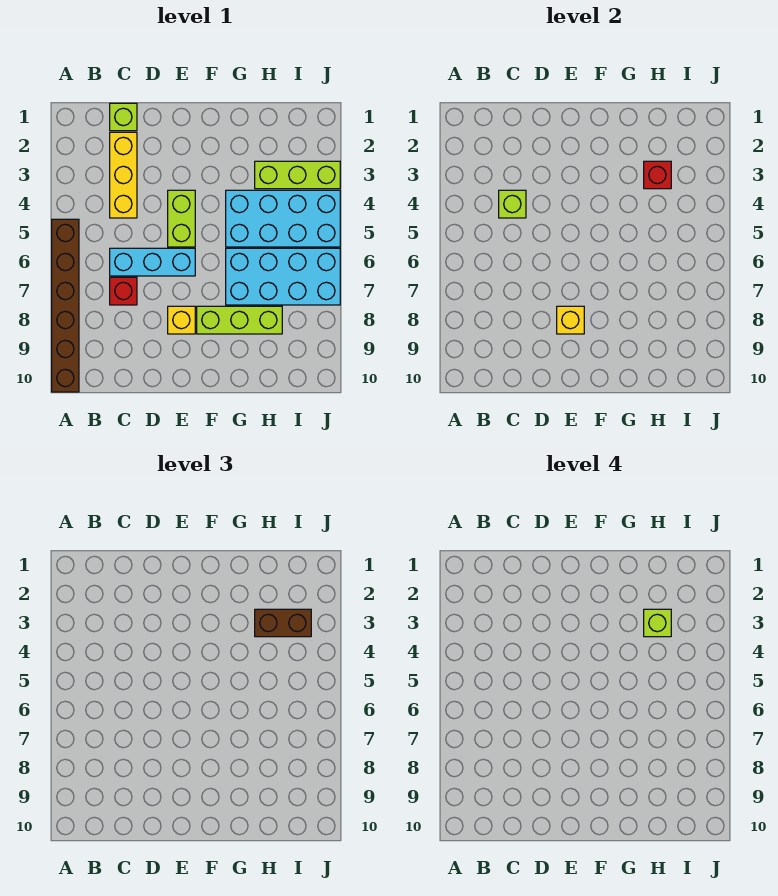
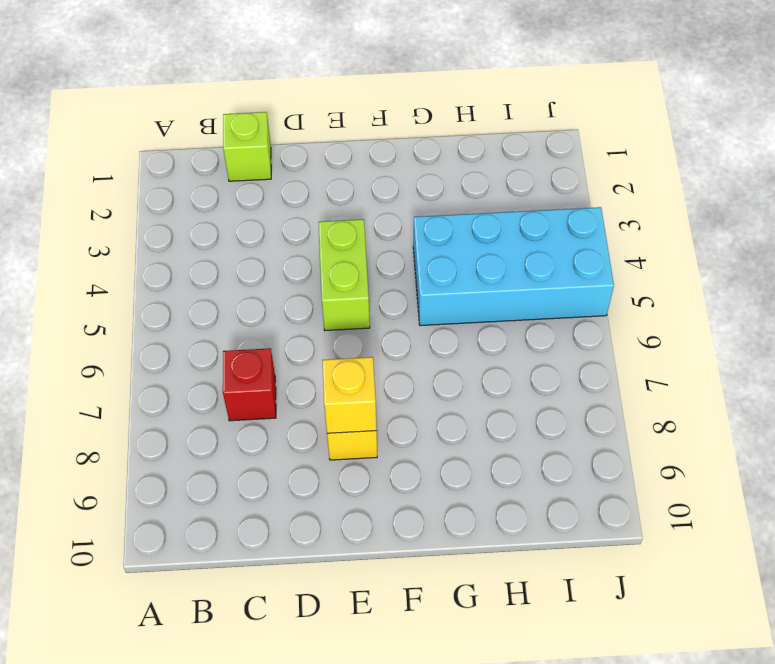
none -> brown 1x6 brick [52,219,79,392]
none -> yellow 1x3 brick [110,132,137,218]
none -> cyan 1x3 brick [110,248,195,276]

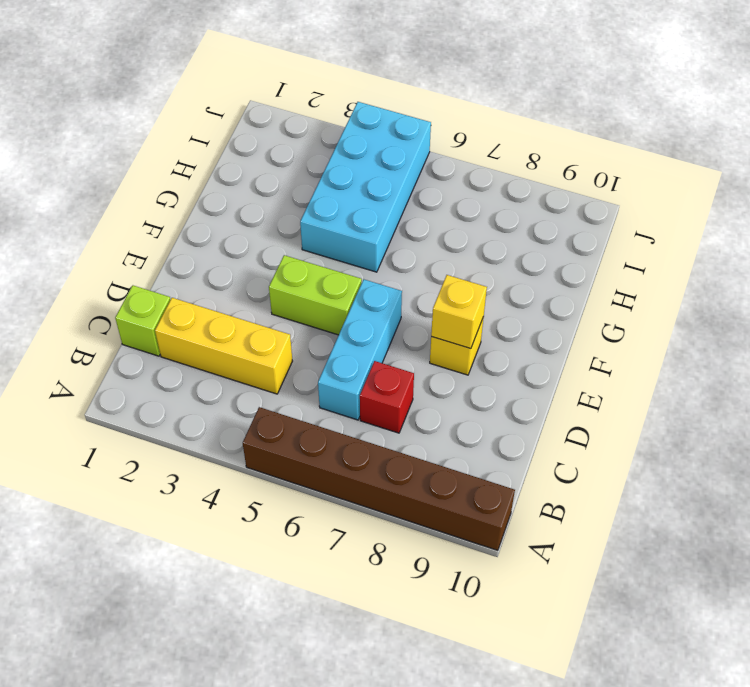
none -> lime 1x3 brick [197,306,282,334]
none -> cyan 2x4 brick [226,248,340,305]
none -> lime 1x3 brick [255,161,340,189]

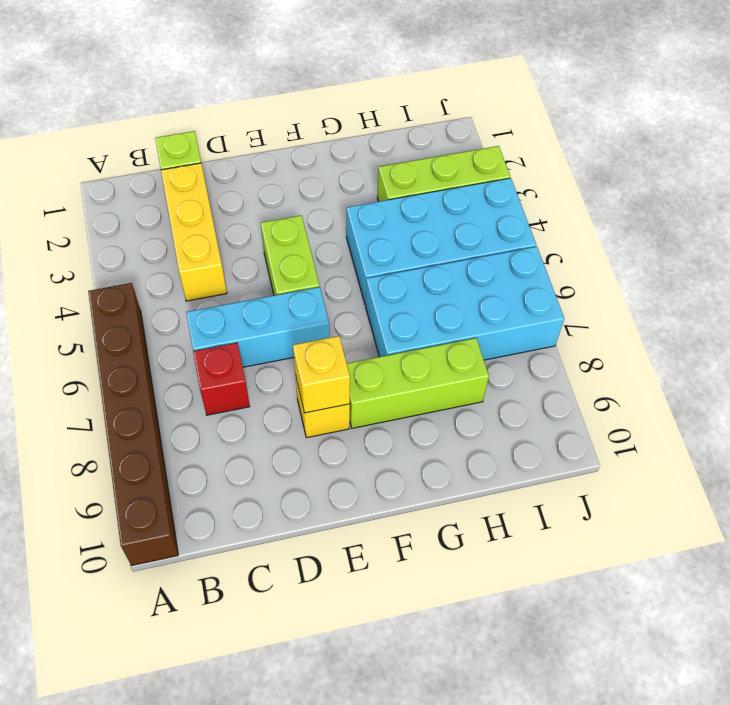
none -> lime 1x1 brick [499,190,526,218]
none -> red 1x1 brick [644,161,671,189]
none -> brown 1x2 brick [255,609,311,637]

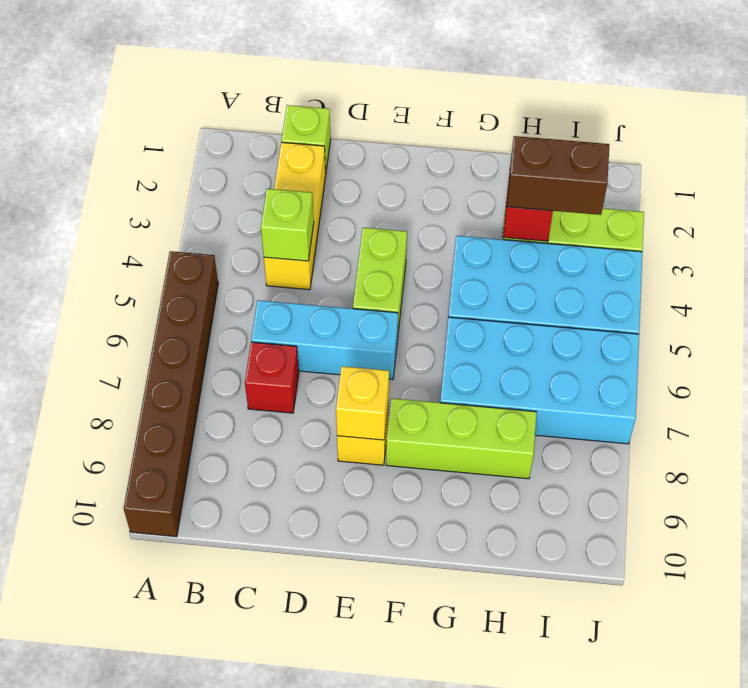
none -> lime 1x1 brick [644,609,671,637]

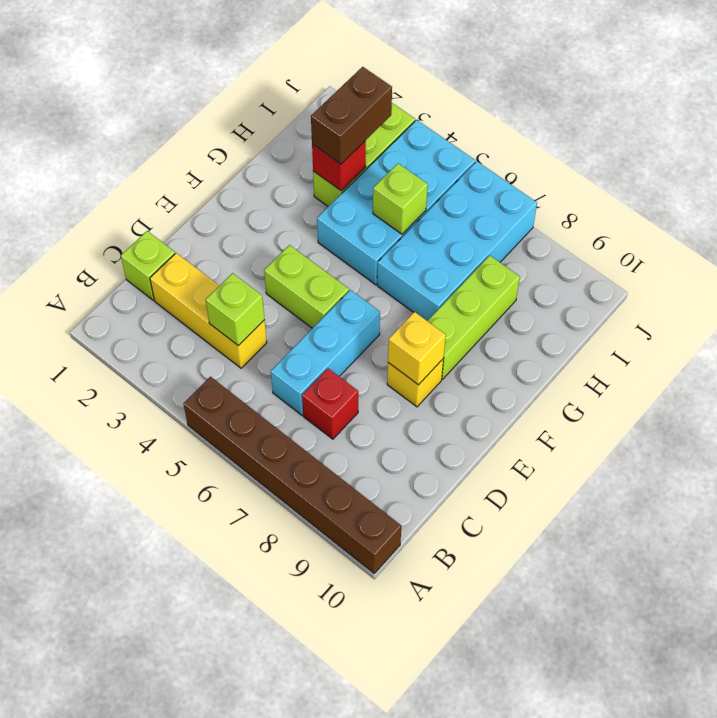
lime 1x1 brick [373,163,428,234] -> lime 1x1 brick moved to [644,609,671,637]

